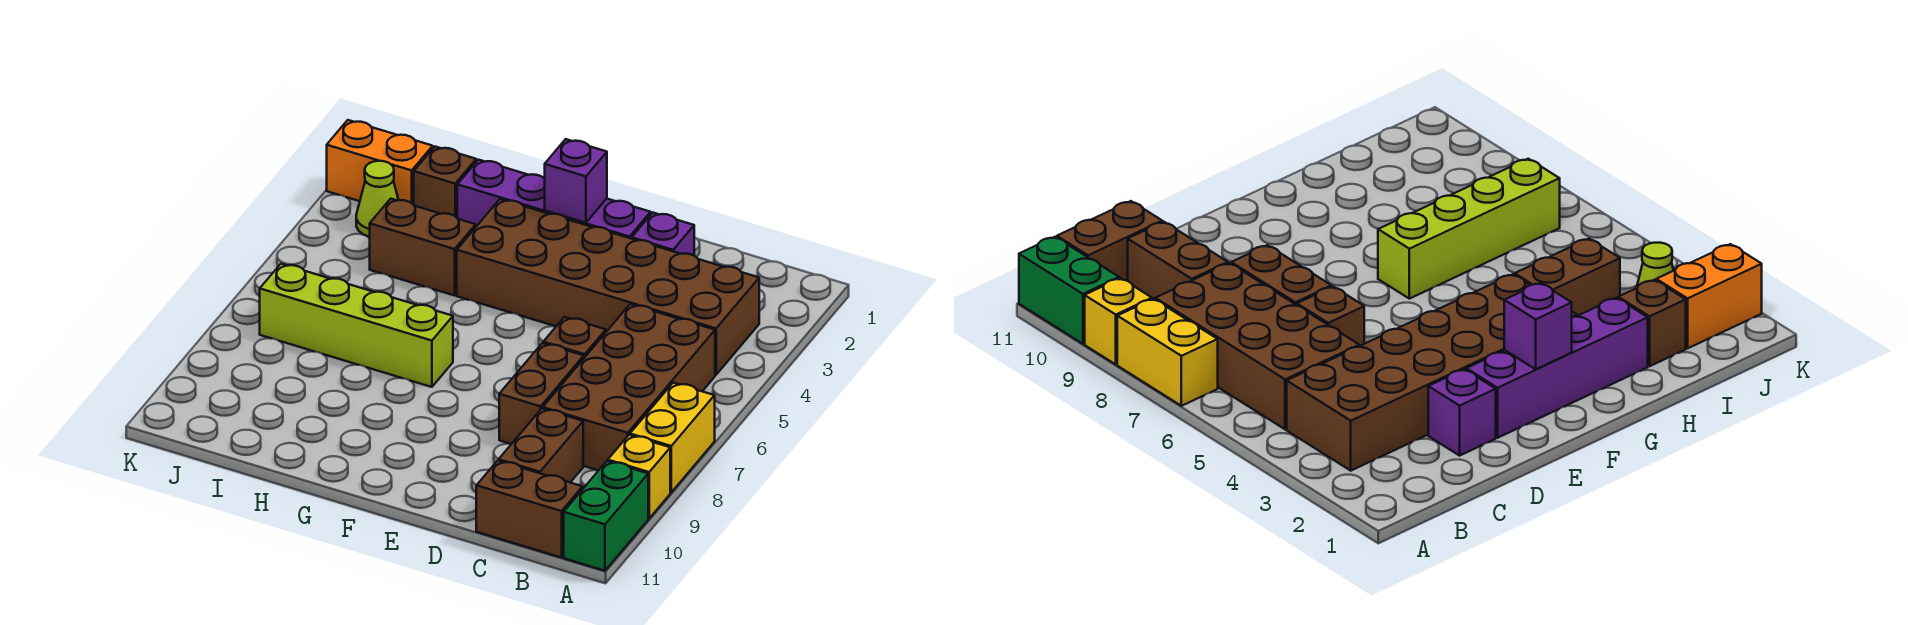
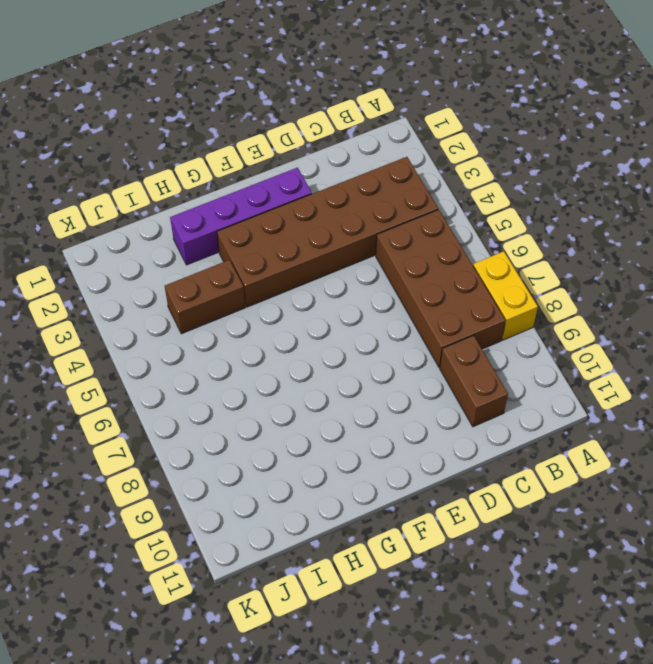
none -> yellow 1x1 brick [608,435,670,518]
none -> green 1x2 brick [564,461,648,571]
none -> brown 1x2 brick [476,461,583,558]

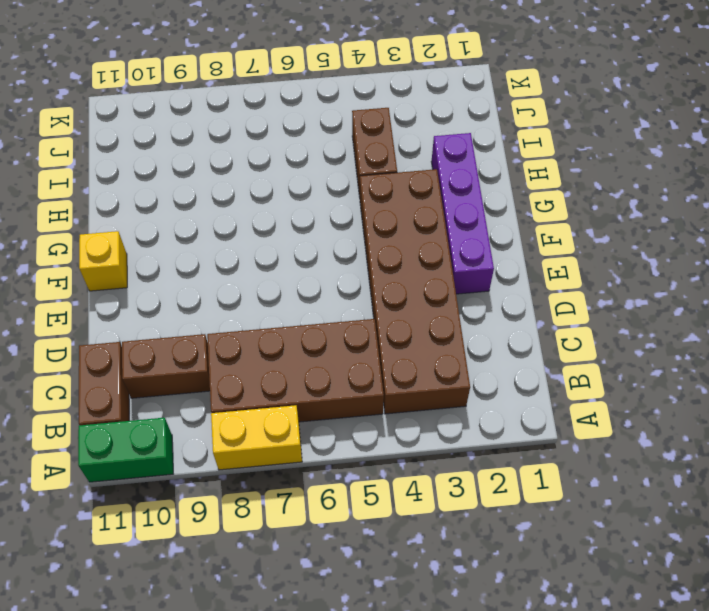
yellow 1x1 brick [79,231,127,291] -> yellow 1x1 brick moved to [608,435,670,518]
none -> purple 1x1 brick [632,213,694,255]
none -> brown 1x1 brick [543,317,606,358]
none -> brown 1x2 brick [499,343,584,444]

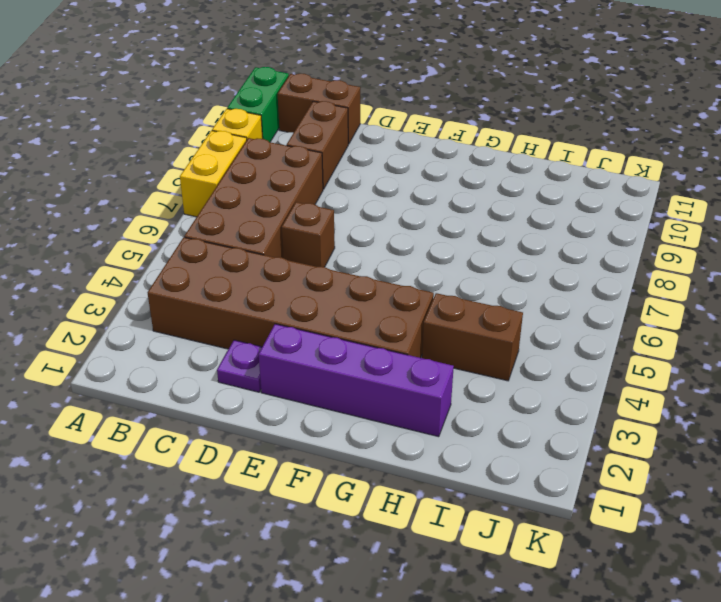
purple 1x1 plate [217,340,262,392] -> purple 1x1 brick [632,213,694,255]
none -> brown 1x2 brick [499,343,584,444]
none -> lime 1x4 brick [260,264,453,387]
none -> brown 1x1 brick [414,147,476,217]

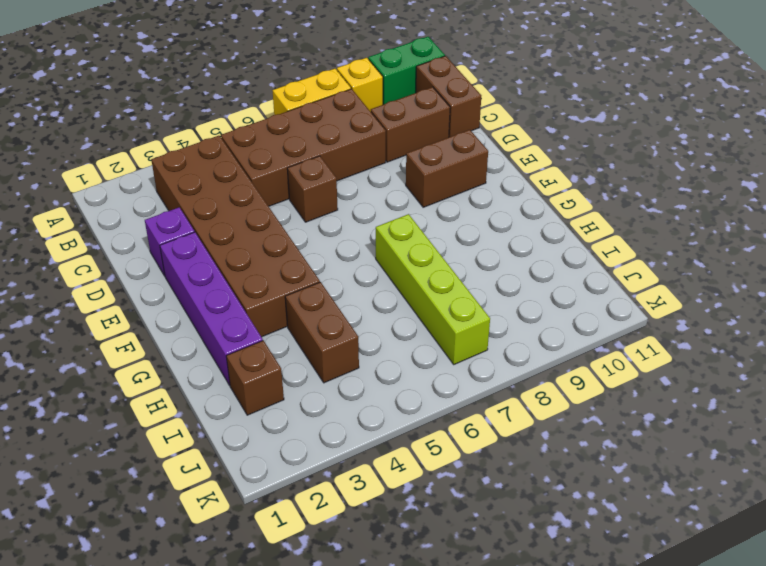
brown 1x2 brick [406,130,488,207] -> brown 1x2 brick moved to [499,343,584,444]
none -> orange 1x2 brick [327,120,433,205]
none -> lime 1x1 cone [356,161,398,237]
none -> purple 1x1 brick [545,139,607,223]

